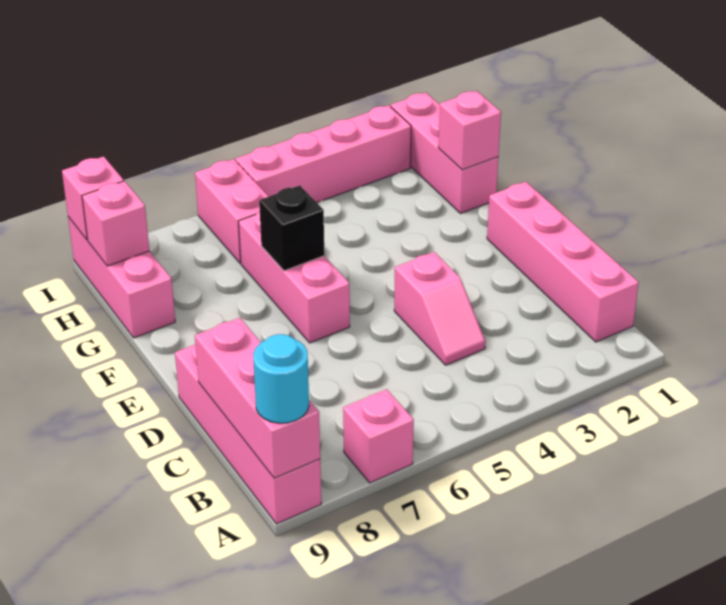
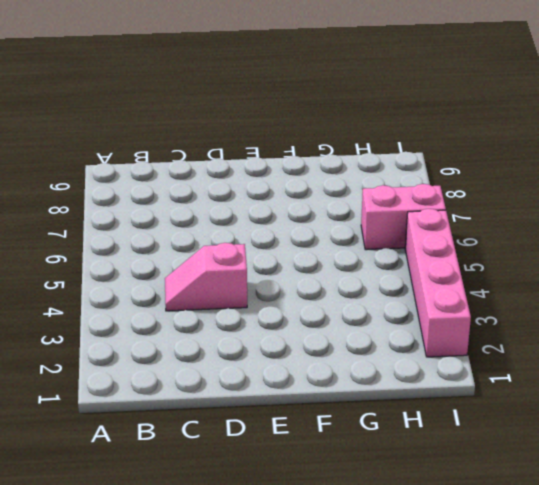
none -> pink 1x1 brick [343,389,414,483]
none -> pink 1x4 brick [175,345,321,524]
none -> pink 1x4 brick [487,182,639,342]

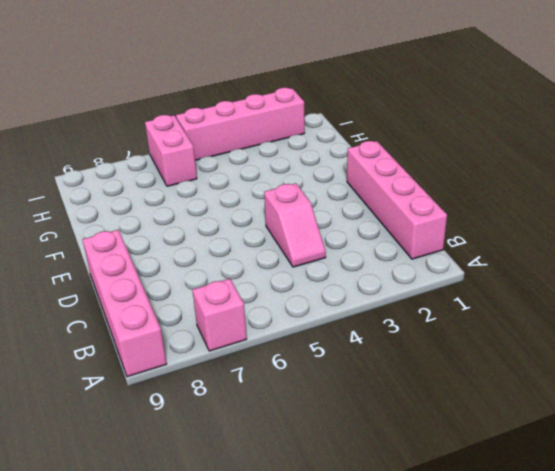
none -> pink 1x3 brick [239,211,350,343]
none -> pink 1x3 brick [391,92,498,214]
none -> pink 1x3 brick [68,217,175,338]

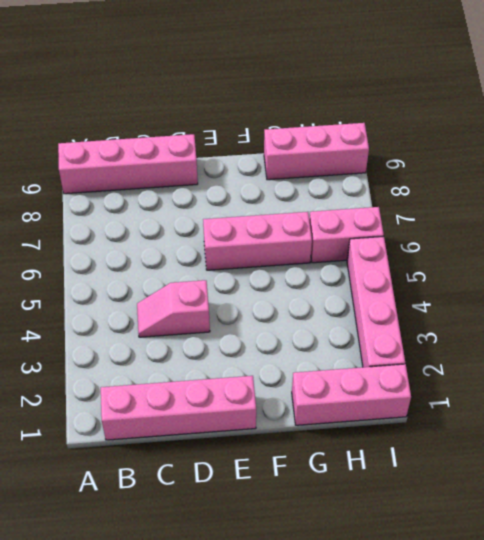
none -> pink 1x1 brick [343,389,414,483]
none -> pink 1x3 brick [195,318,320,478]
none -> black 1x1 brick [259,186,324,271]

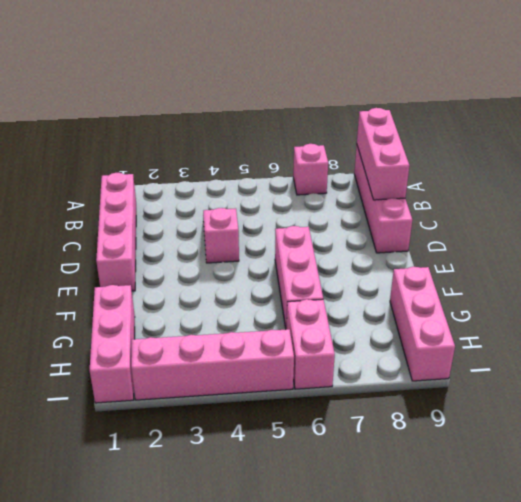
none -> black 1x1 brick [259,186,324,271]
none -> pink 1x1 brick [438,91,501,170]
none -> pink 1x1 brick [82,181,149,266]

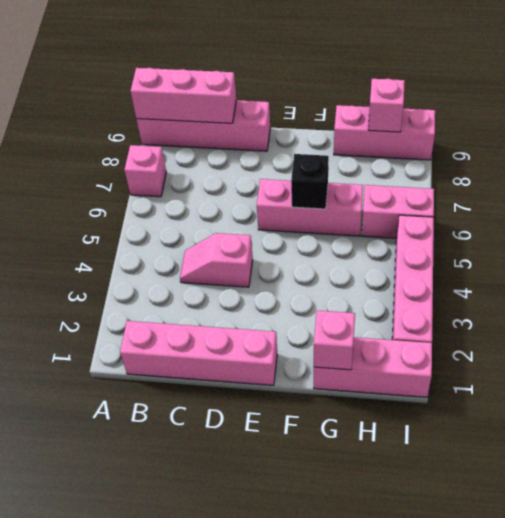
none -> pink 1x1 brick [62,156,124,240]
none -> cyan 1x1 round brick [253,334,309,423]

